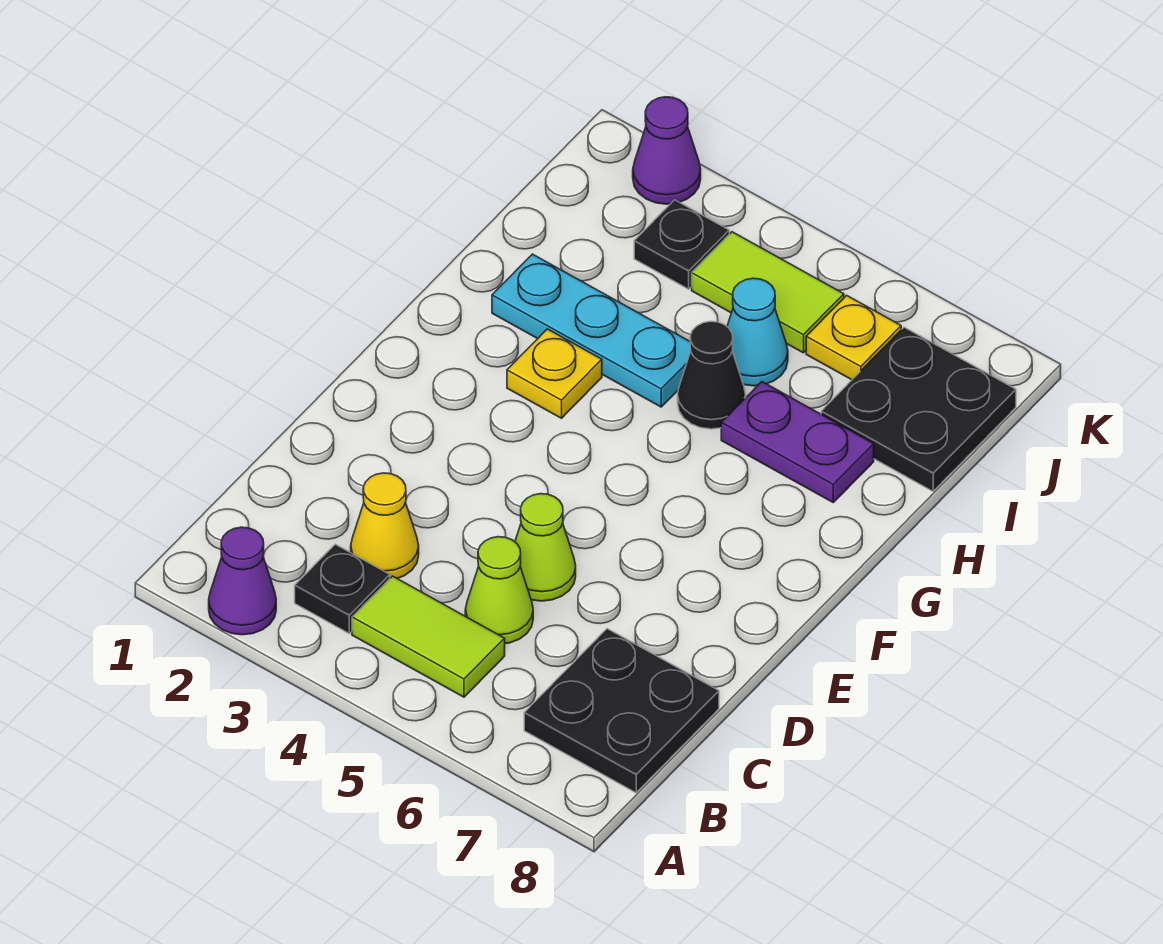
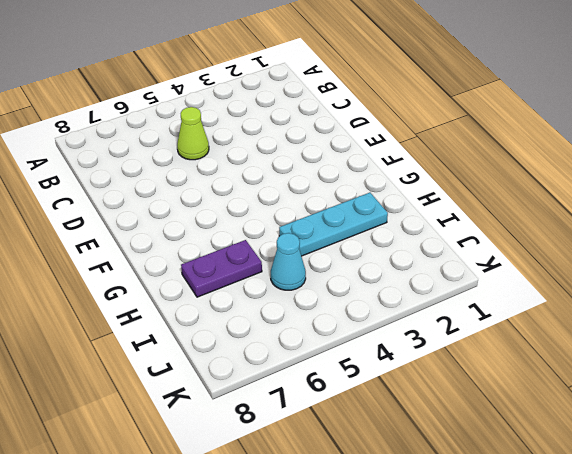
none -> purple 1x1 cone [209,527,276,635]
none -> black 1x1 plate [295,544,390,633]
none -> lime 1x2 tile [352,576,505,697]

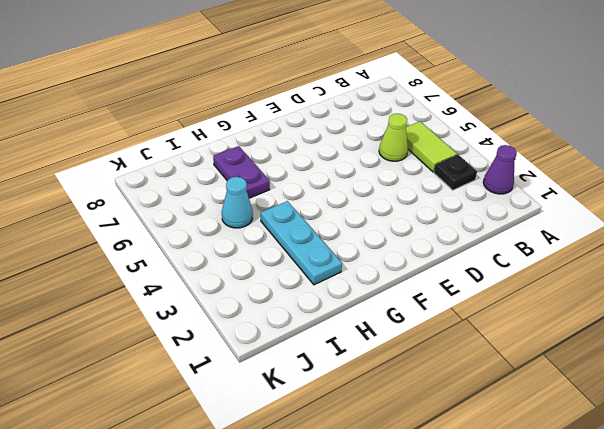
none -> black 2x2 plate [524,629,719,793]
none -> yellow 1x1 cone [351,473,419,579]
none -> lime 1x1 cone [515,494,576,601]

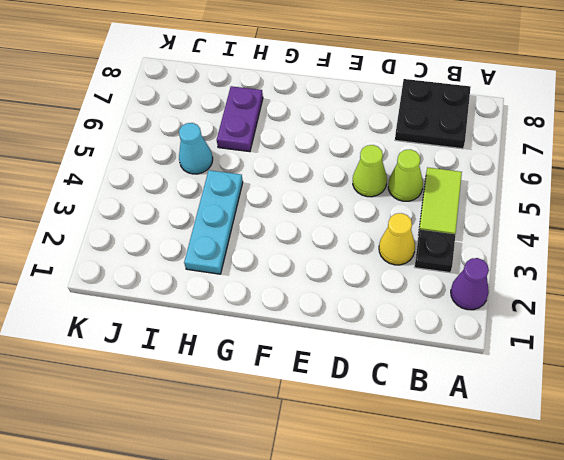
none -> yellow 1x1 plate [507,329,602,418]
none -> black 1x1 cone [678,321,746,429]
none -> black 2x2 plate [821,327,1016,491]

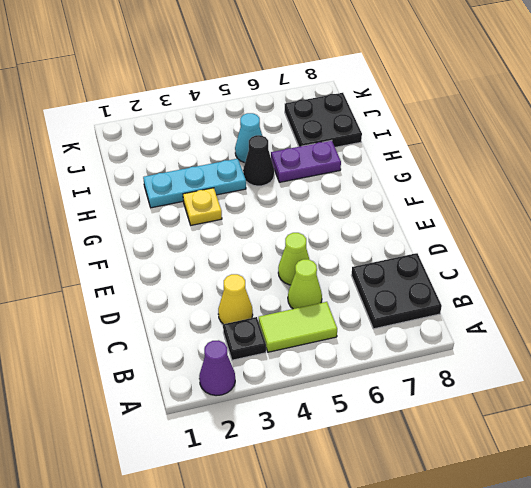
none -> black 1x1 plate [634,200,729,289]
none -> lime 1x2 tile [692,232,844,353]
none -> yellow 1x1 plate [806,295,901,380]

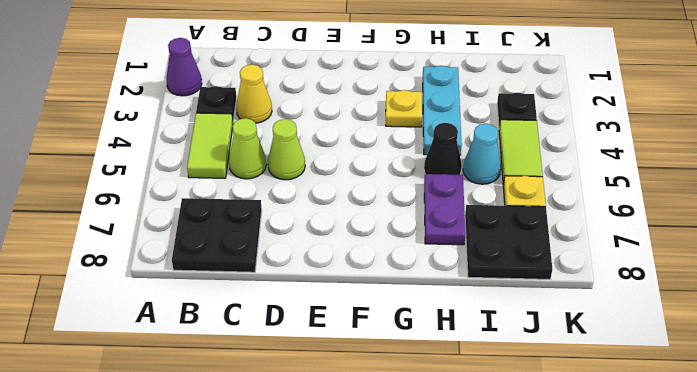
none -> purple 1x1 cone [633,97,701,204]

